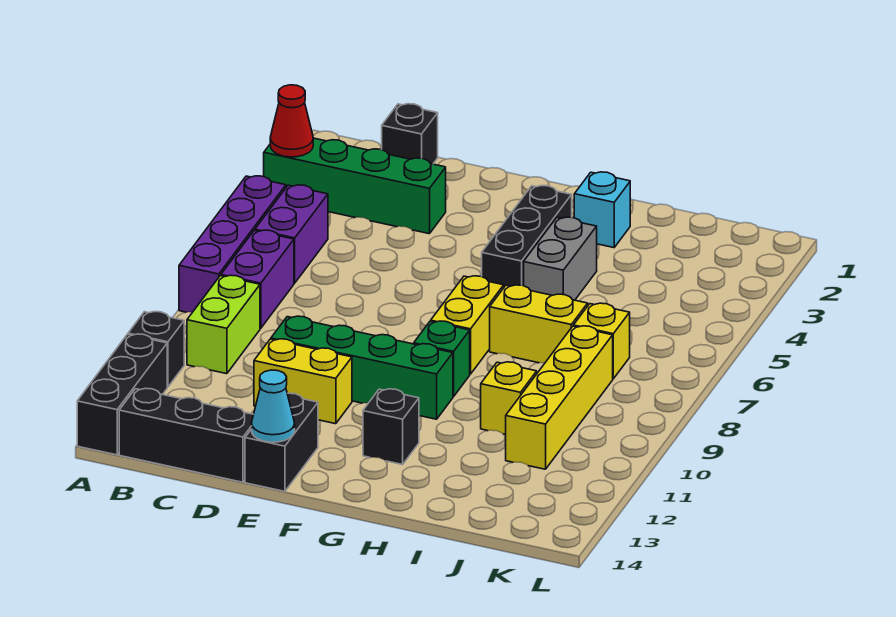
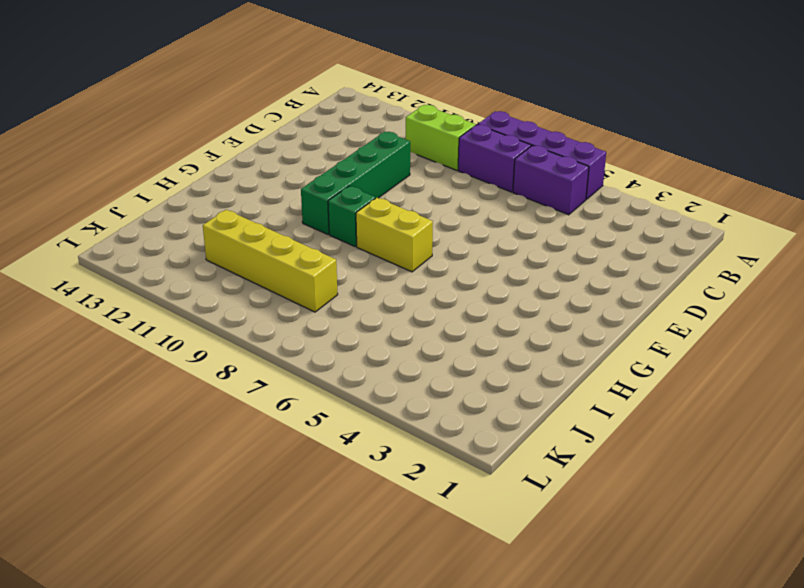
none -> green 1x4 brick [264,138,446,234]
none -> black 1x1 brick [128,312,184,387]
none -> black 1x3 brick [77,334,167,455]

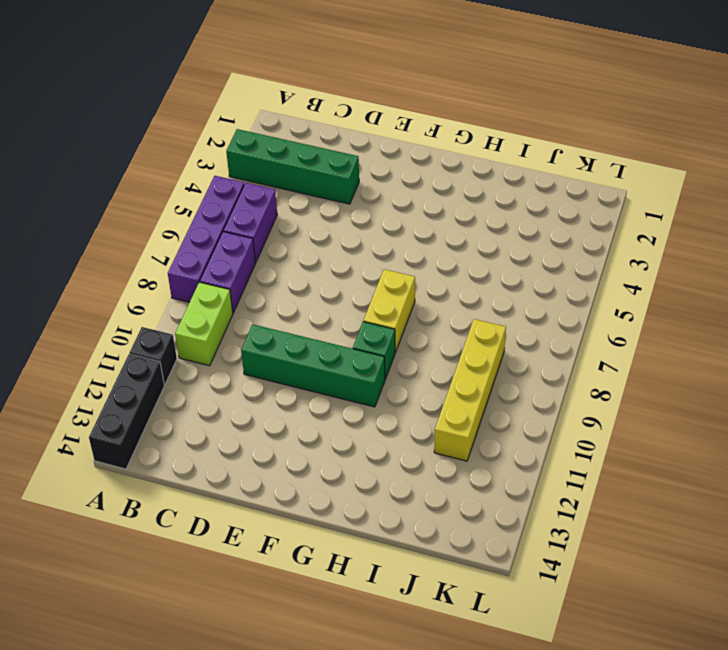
none -> black 1x3 brick [119,388,253,482]
none -> black 1x1 brick [382,104,438,164]
none -> yellow 1x2 brick [254,339,352,424]

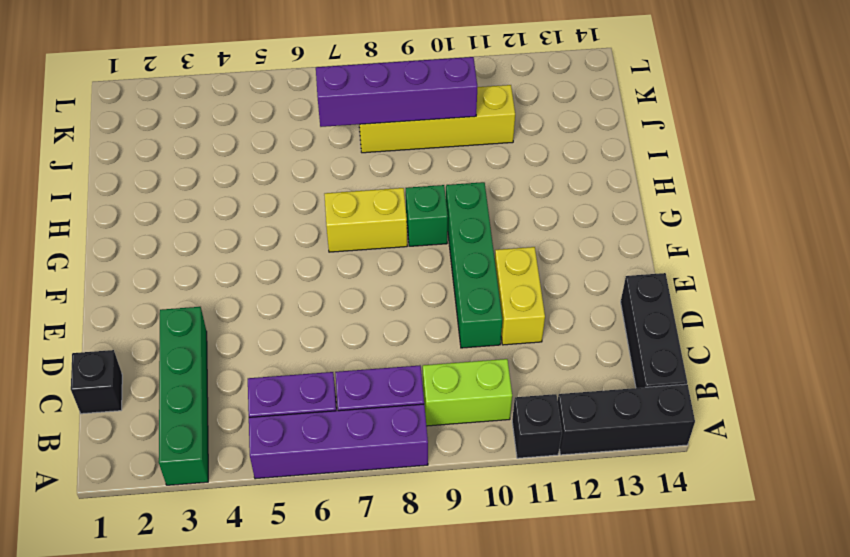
purple 1x4 brick [316,57,477,127] -> none
none -> black 1x2 brick [245,393,318,491]
none -> black 1x3 brick [482,186,572,287]
none -> black 1x1 brick [363,389,419,465]

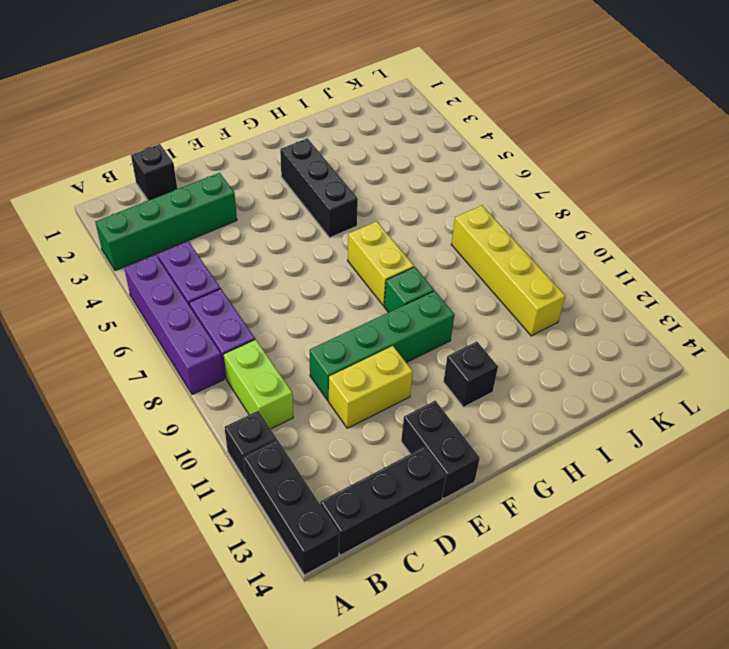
none -> cyan 1x1 brick [574,172,630,248]
none -> grey 1x2 brick [524,217,597,300]
none -> yellow 1x2 brick [490,285,588,363]

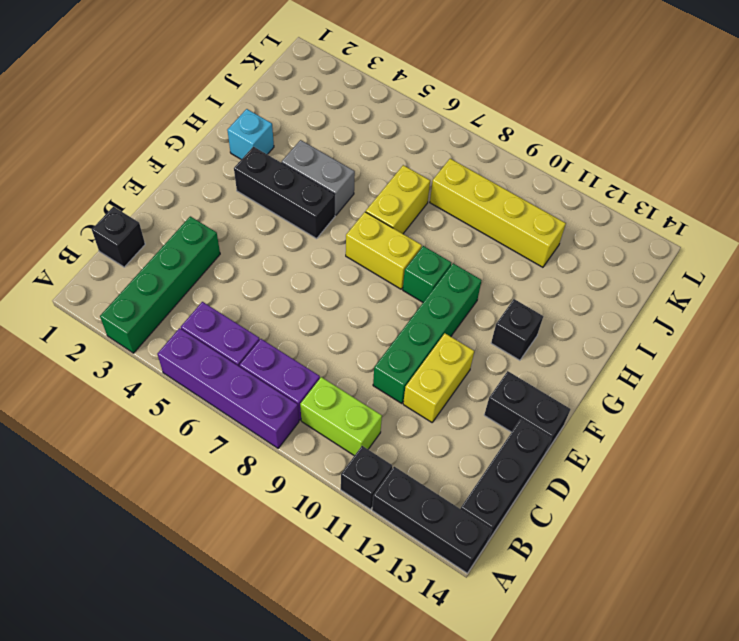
none -> yellow 1x1 brick [481,362,537,434]
none -> yellow 1x1 brick [573,303,630,379]
none -> red 1x1 cone [270,85,313,157]

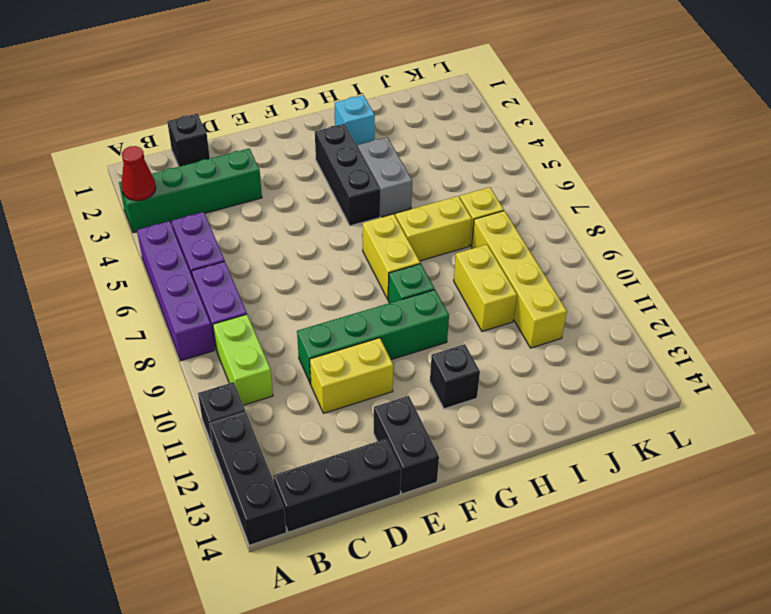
yellow 1x2 brick [454,244,517,331] -> yellow 1x1 brick [481,362,537,434]
none -> cyan 1x1 cone [252,370,295,442]

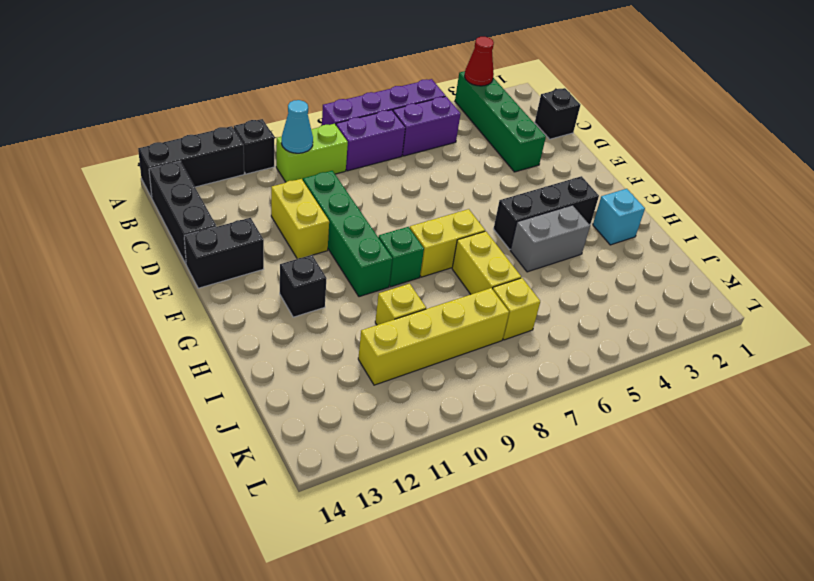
cyan 1x1 cone [281,100,313,153] -> cyan 1x1 cone moved to [252,370,295,442]

